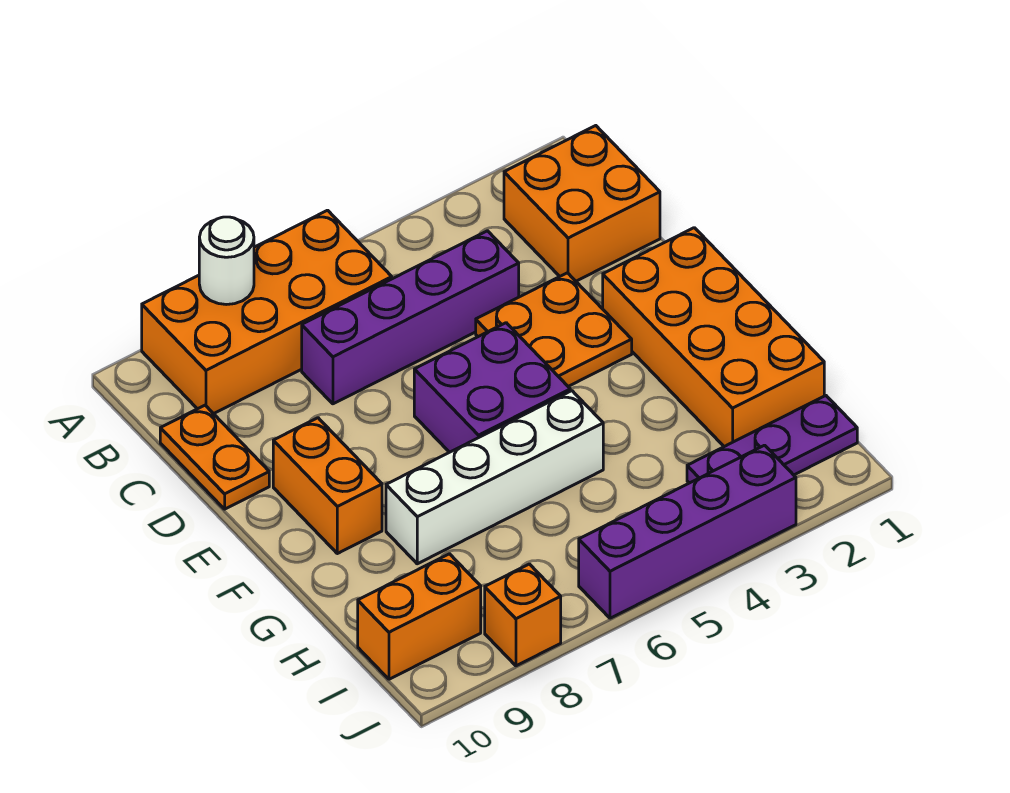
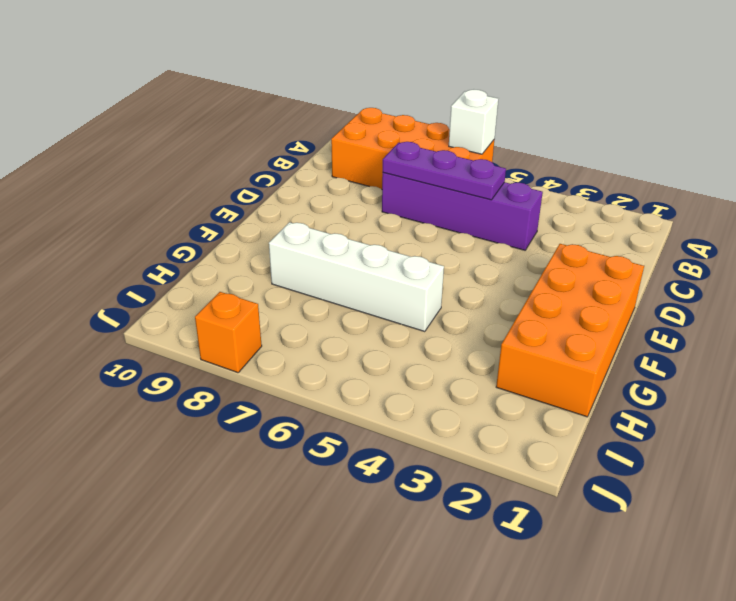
white 1x1 brick [449,90,498,154] -> none
purple 1x3 plate [383,142,506,200] -> purple 1x3 plate moved to [687,396,857,483]
none -> orange 2x2 brick [504,126,660,281]
none -> orange 1x2 plate [160,405,269,509]
none -> orange 2x2 plate [476,273,632,386]

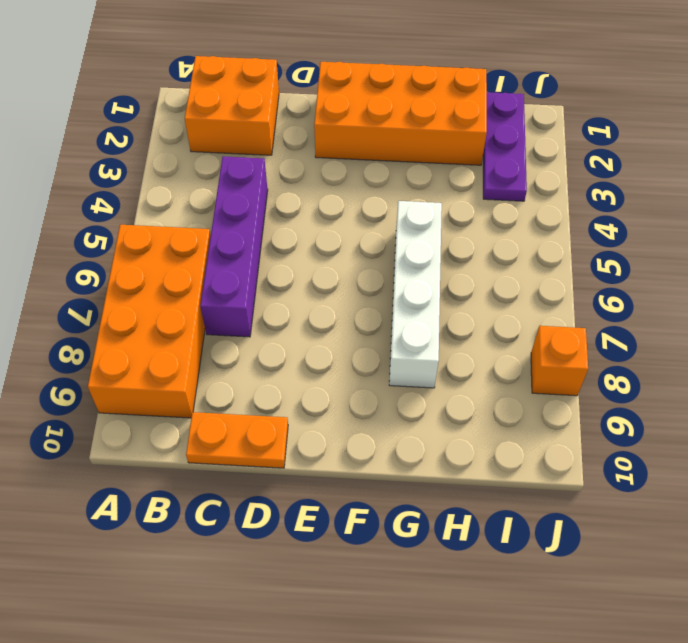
none -> orange 2x2 plate [476,273,632,386]
none -> purple 2x2 brick [414,323,570,452]
none -> orange 1x2 brick [273,418,382,554]

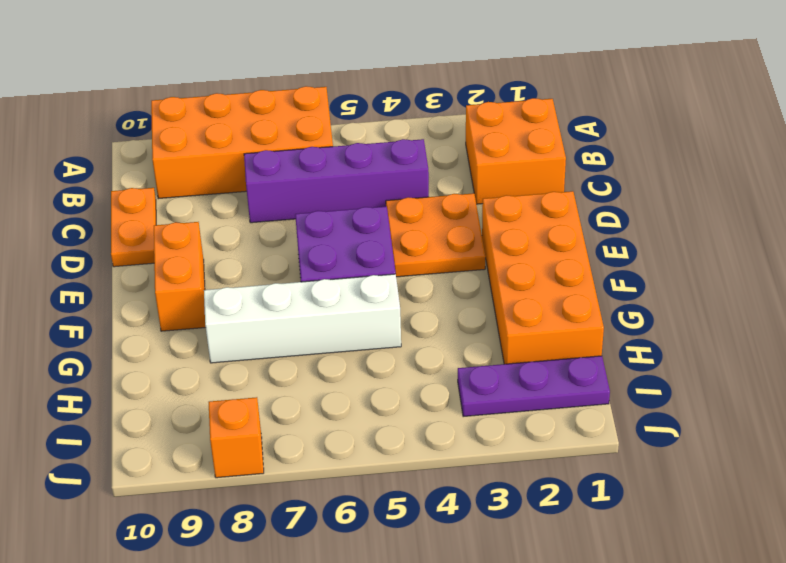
none -> orange 1x2 brick [358,554,481,679]
none -> purple 1x4 brick [579,445,796,618]
none -> white 1x1 round brick [199,217,254,305]

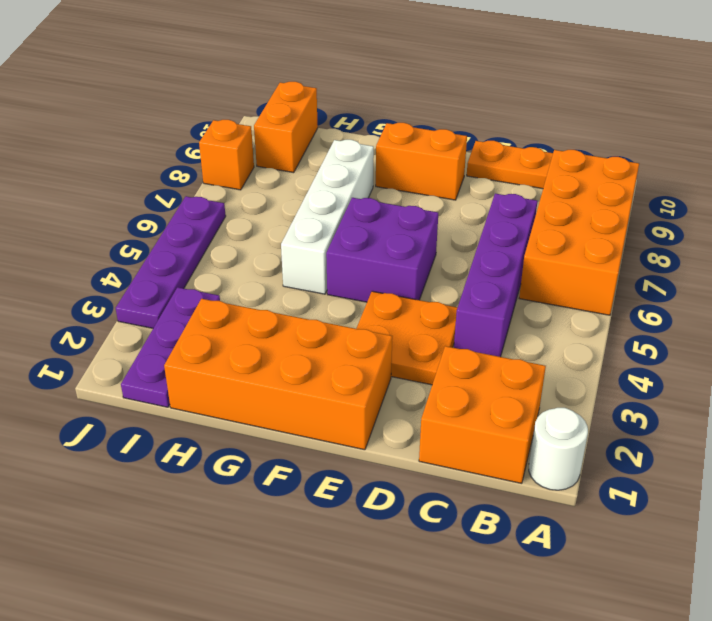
white 1x1 round brick [529,408,588,490] -> white 1x1 round brick moved to [199,217,254,305]
purple 1x4 plate [116,196,226,328] -> purple 1x4 brick [579,445,796,618]

